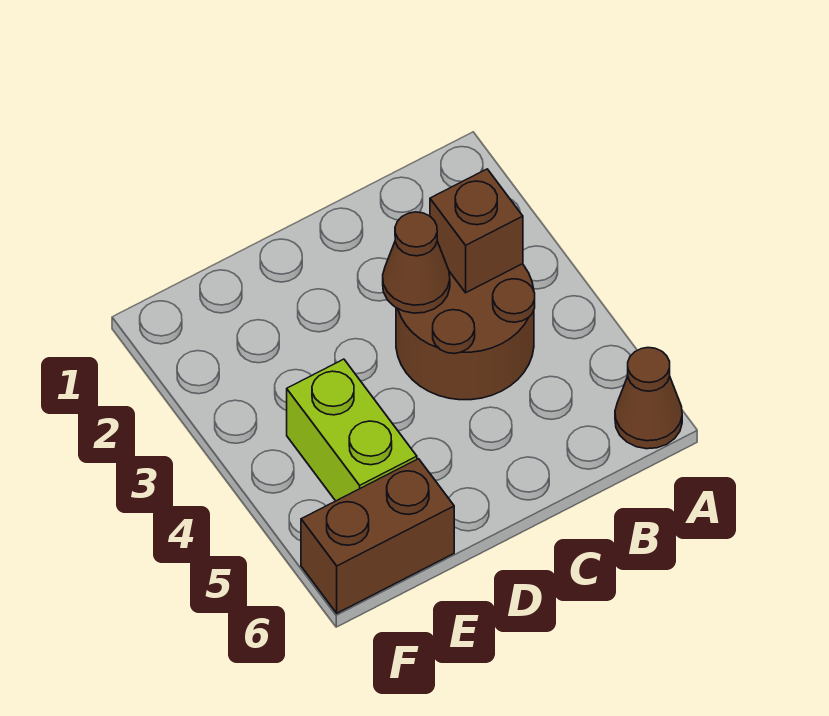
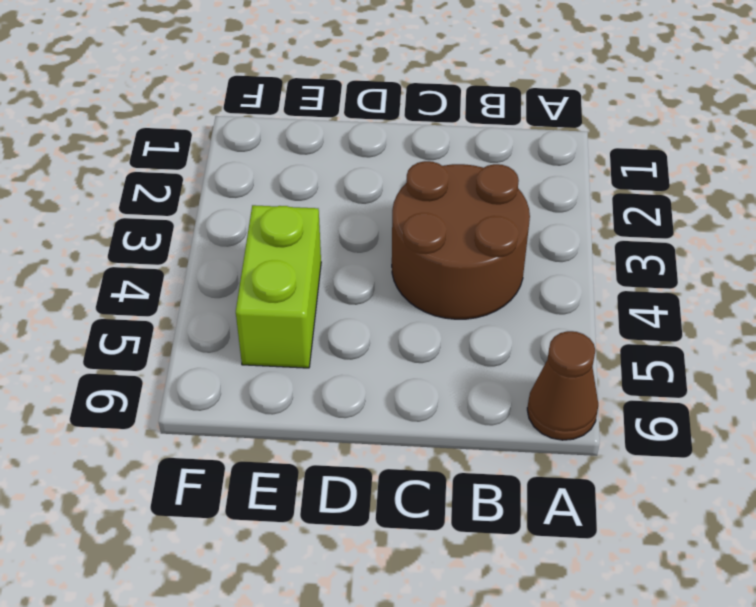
none -> brown 1x2 brick [301,459,454,613]
none -> brown 1x1 brick [430,169,523,293]

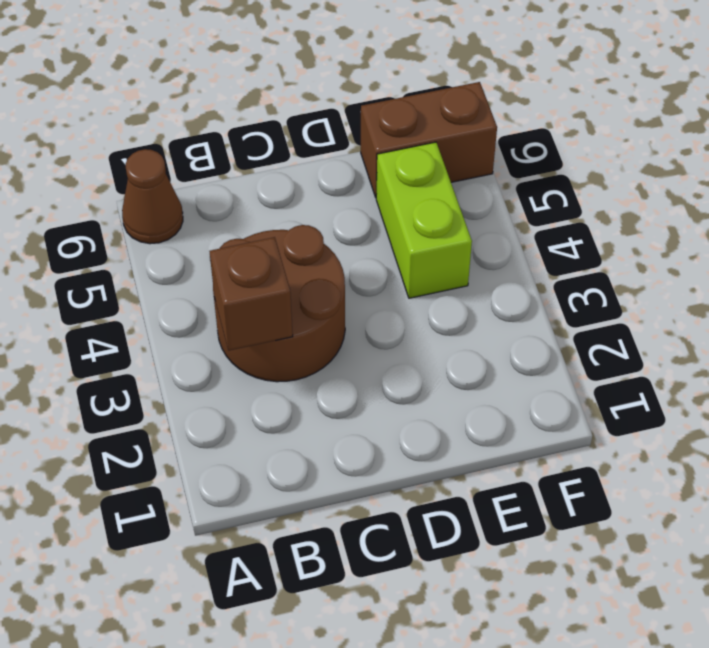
none -> brown 1x1 cone [383,212,450,313]

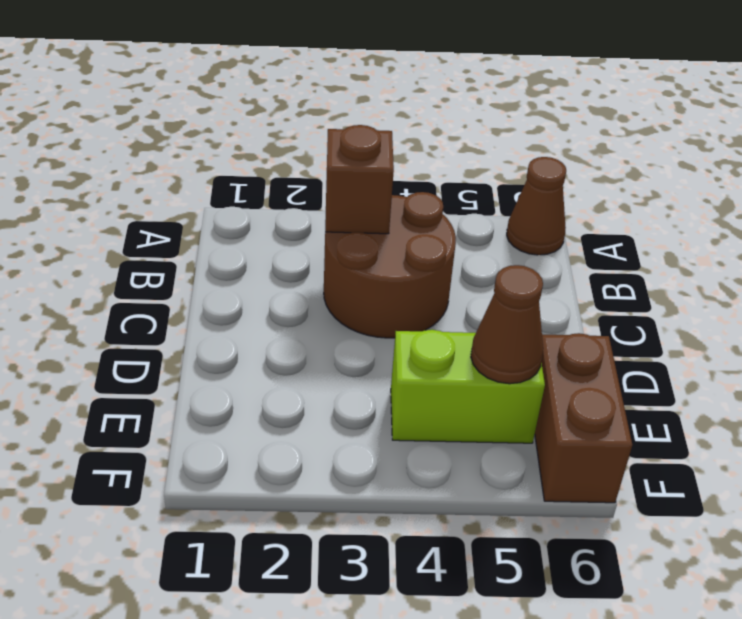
brown 1x1 cone [471,265,543,384] -> brown 1x1 cone moved to [383,212,450,313]

